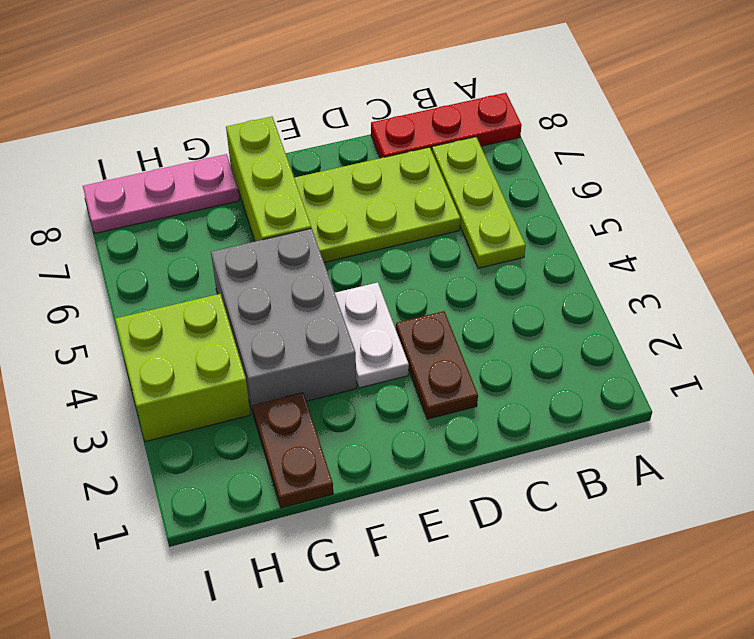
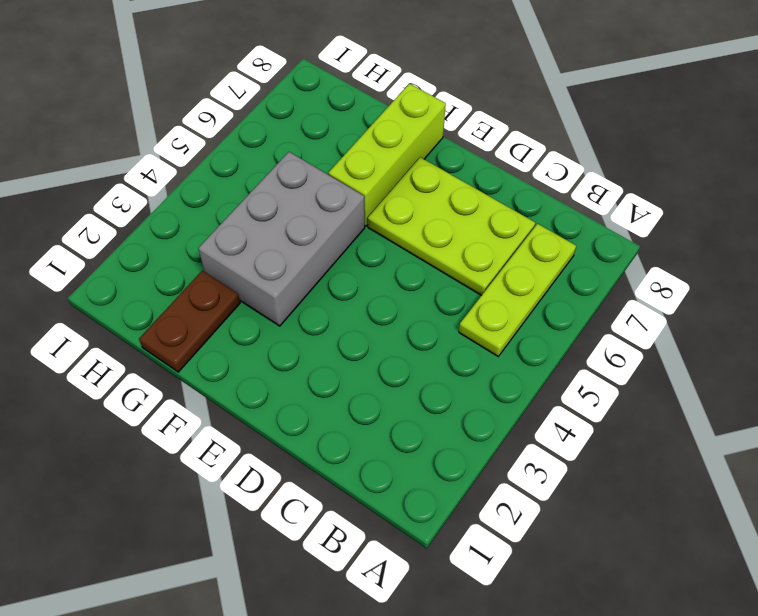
none -> red 1x3 plate [371,93,522,158]
none -> brown 1x2 plate [396,311,478,419]

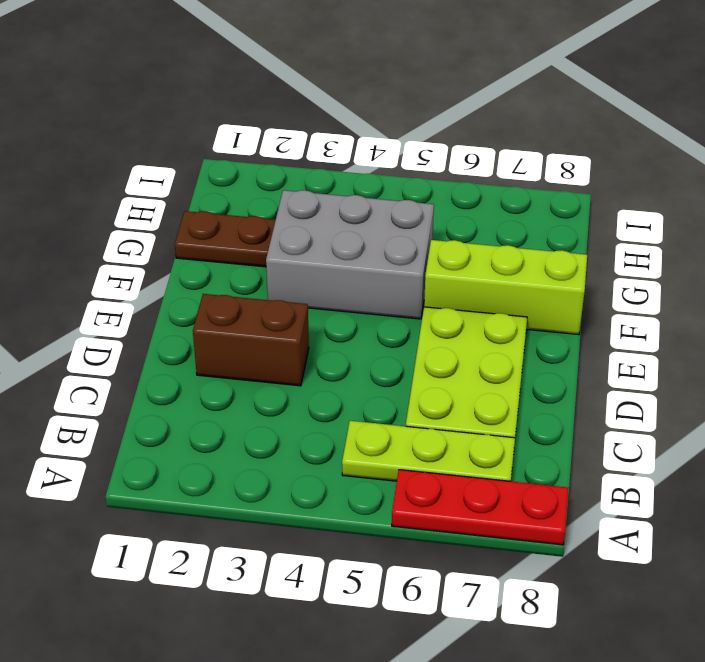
red 1x3 plate [392,470,568,545] -> red 1x3 plate turned to [371,93,522,158]
brown 1x2 brick [193,294,309,386] -> brown 1x2 plate [396,311,478,419]
none -> white 1x2 plate [335,283,409,388]
none -> pink 1x3 plate [83,154,239,234]

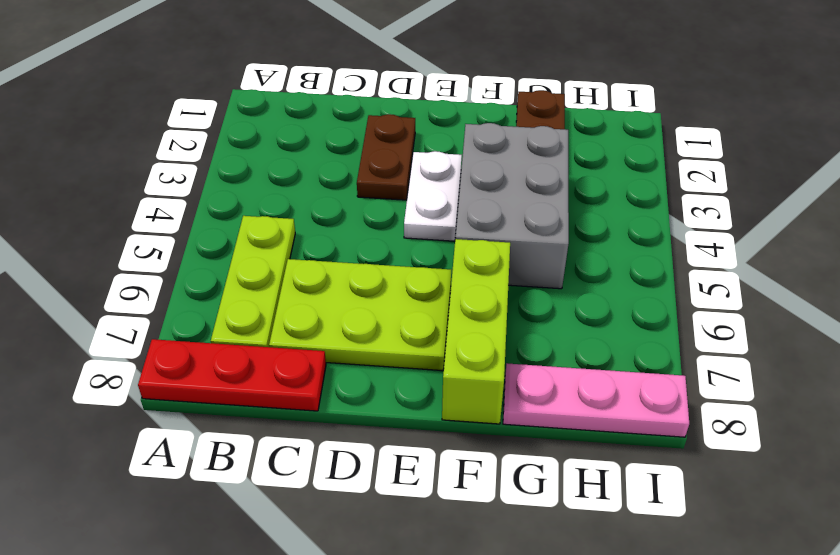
none -> lime 2x2 brick [115,294,251,442]

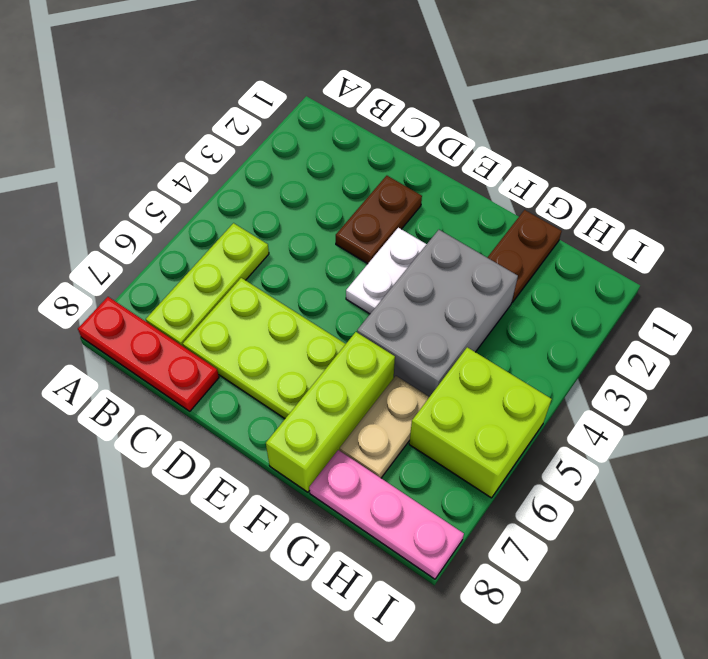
tan 1x2 plate [340,376,429,478] -> none
lime 2x2 brick [409,347,551,498] -> lime 2x2 brick moved to [115,294,251,442]

